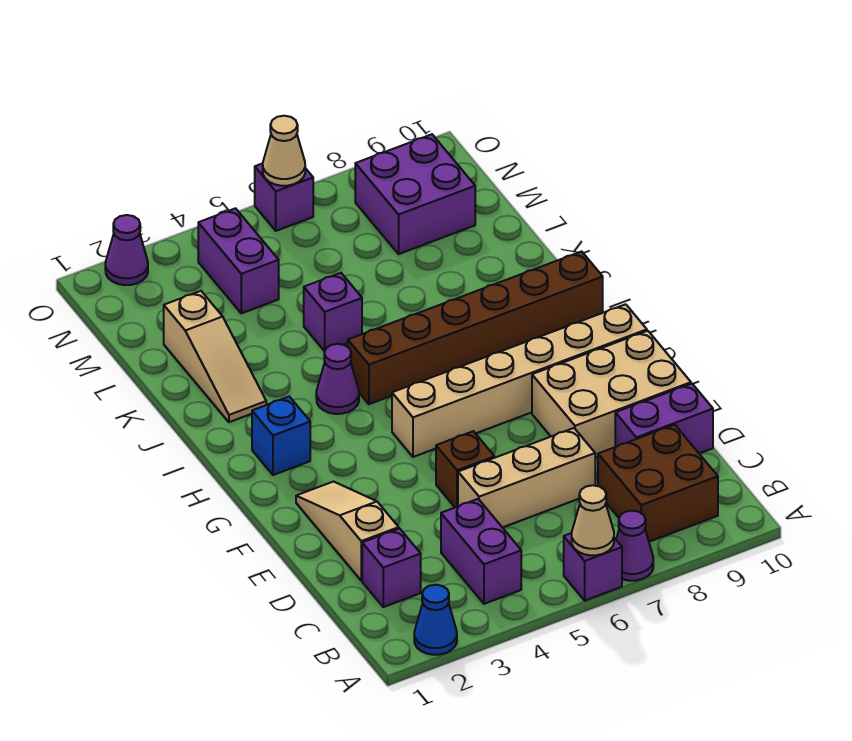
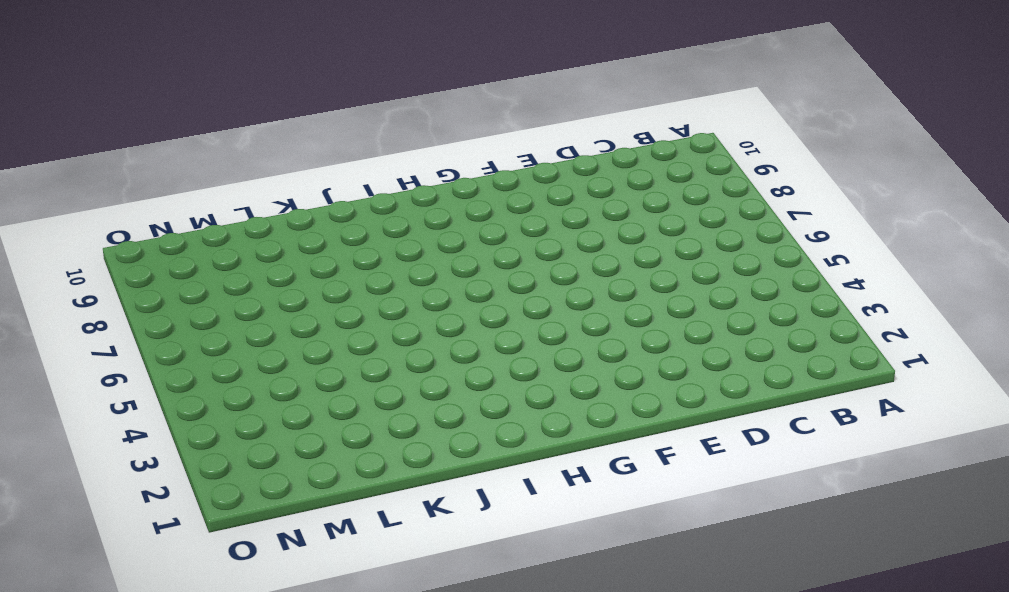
none -> blue 1x1 cone [414,585,457,655]
none -> purple 1x1 brick [564,533,622,600]
none -> purple 1x1 cone [616,511,653,581]

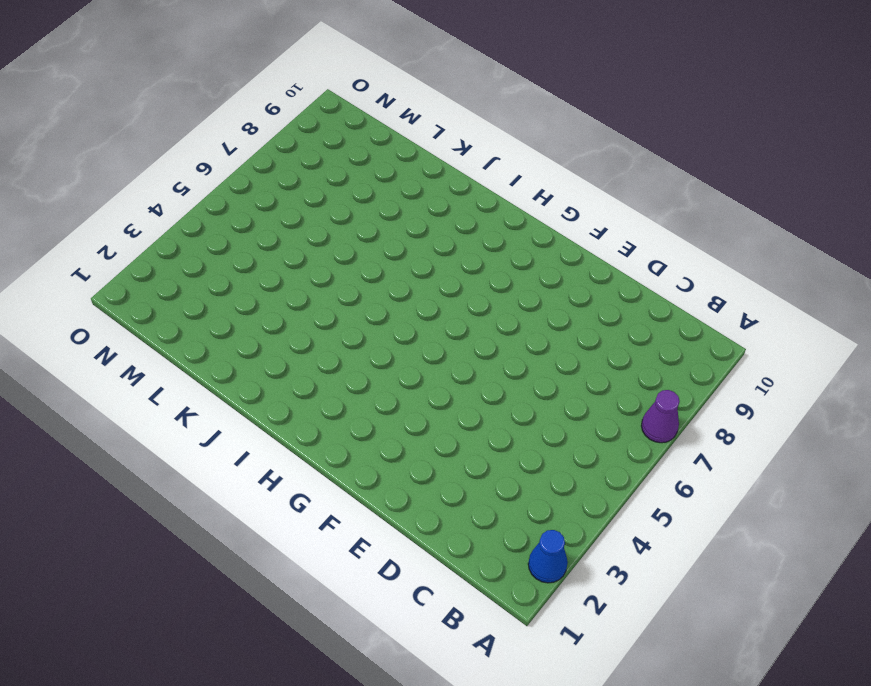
none -> purple 1x1 brick [564,533,622,600]
none -> purple 1x2 brick [441,499,521,604]
none -> brown 2x2 brick [598,425,718,542]

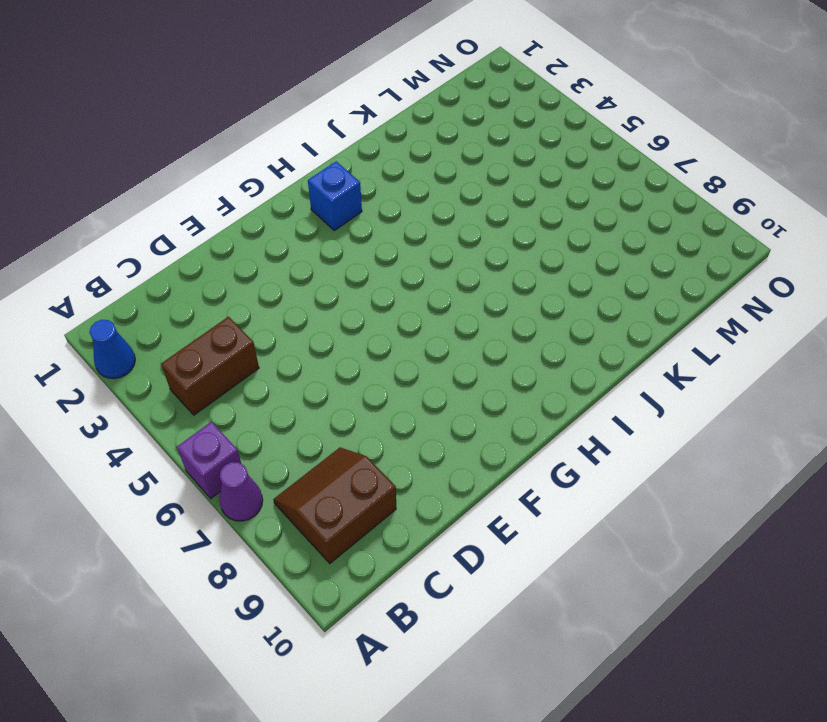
brown 1x2 brick [161,317,259,415] -> purple 1x2 brick [441,499,521,604]
brown 2x2 slope [273,447,396,563] -> brown 2x2 brick [598,425,718,542]
none -> purple 1x1 brick [362,529,421,607]
none -> tan 1x3 slope [296,482,399,581]
none -> tan 1x3 brick [458,428,595,528]

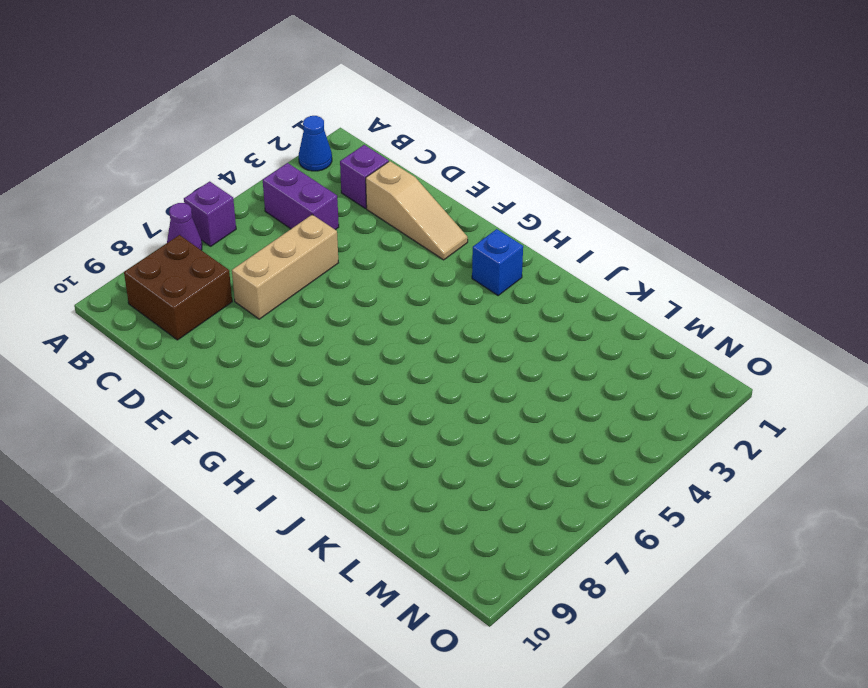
none -> purple 1x2 brick [615,384,713,453]
none -> brown 1x1 brick [436,431,495,507]
none -> tan 2x3 brick [532,331,691,458]

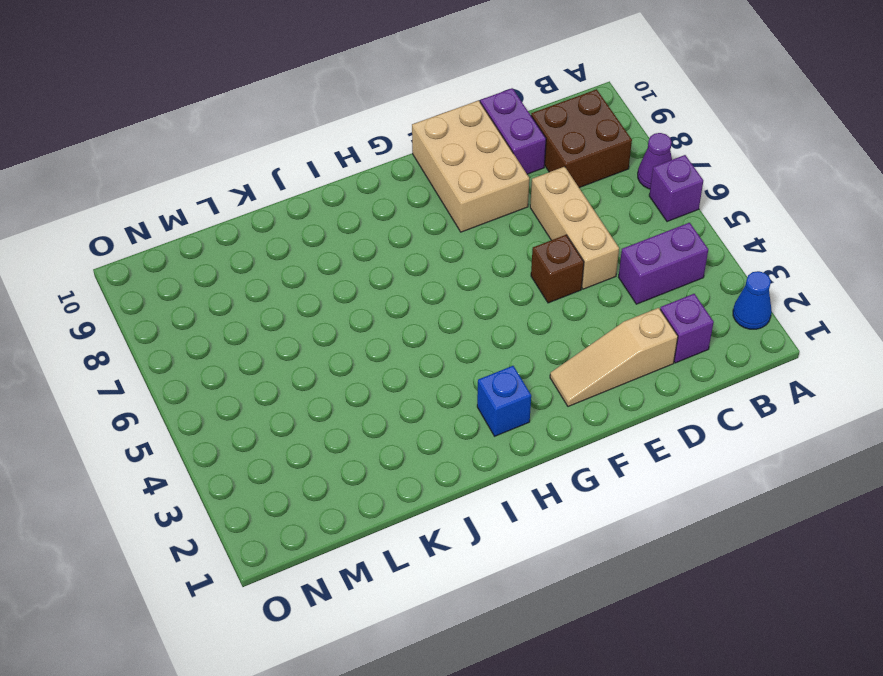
none -> tan 1x6 brick [392,304,647,457]
none -> purple 1x1 cone [316,344,359,414]
none -> brown 1x6 brick [348,251,603,404]

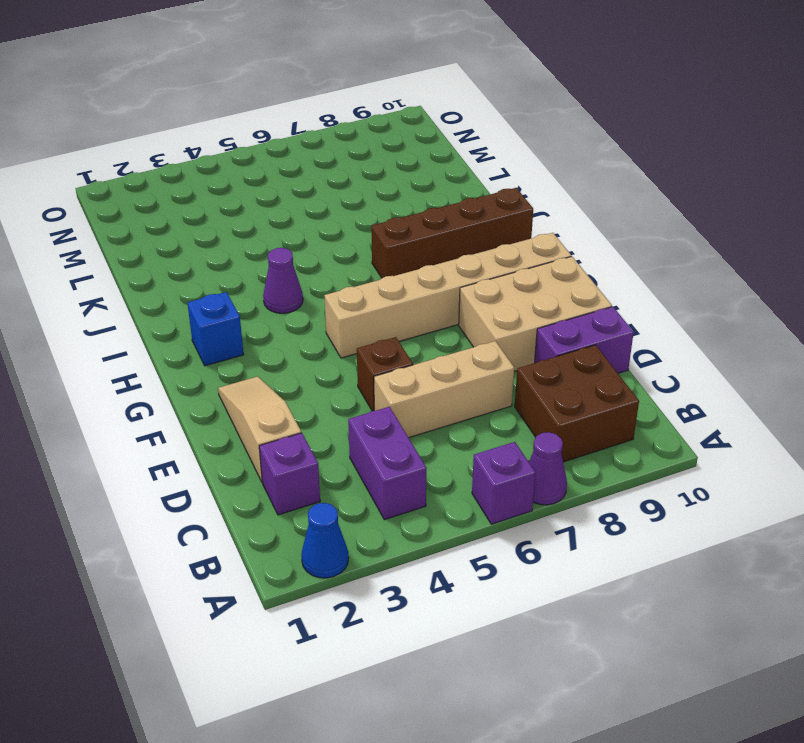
brown 1x4 brick [371,188,533,278] -> brown 1x6 brick [348,251,603,404]
none -> tan 1x3 slope [164,291,266,422]
none -> purple 1x1 brick [304,273,362,351]
none -> purple 1x2 brick [198,208,279,313]

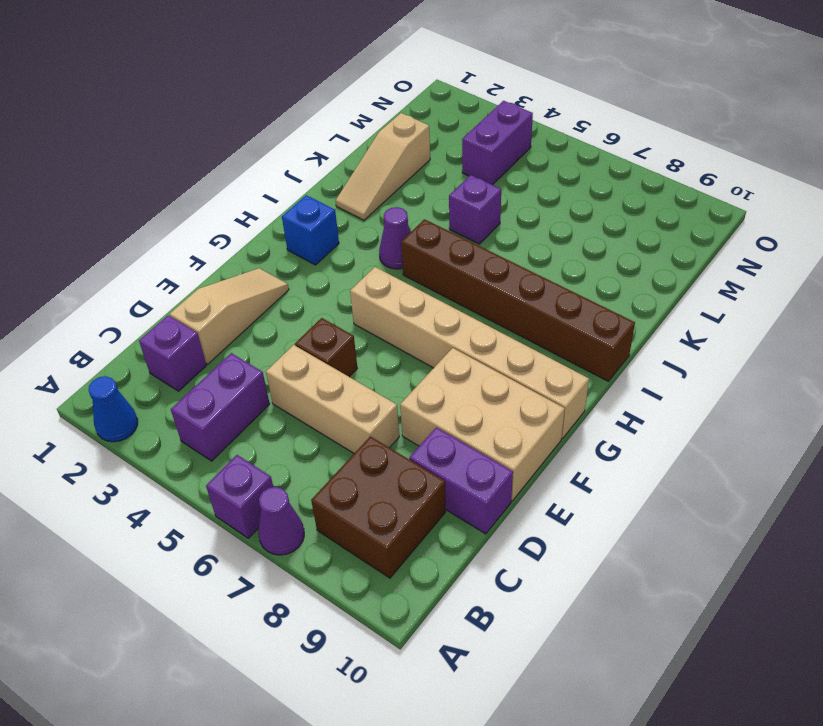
none -> purple 2x2 brick [355,134,475,254]
none -> purple 1x1 cone [105,215,148,285]
none -> purple 1x1 brick [255,163,313,231]

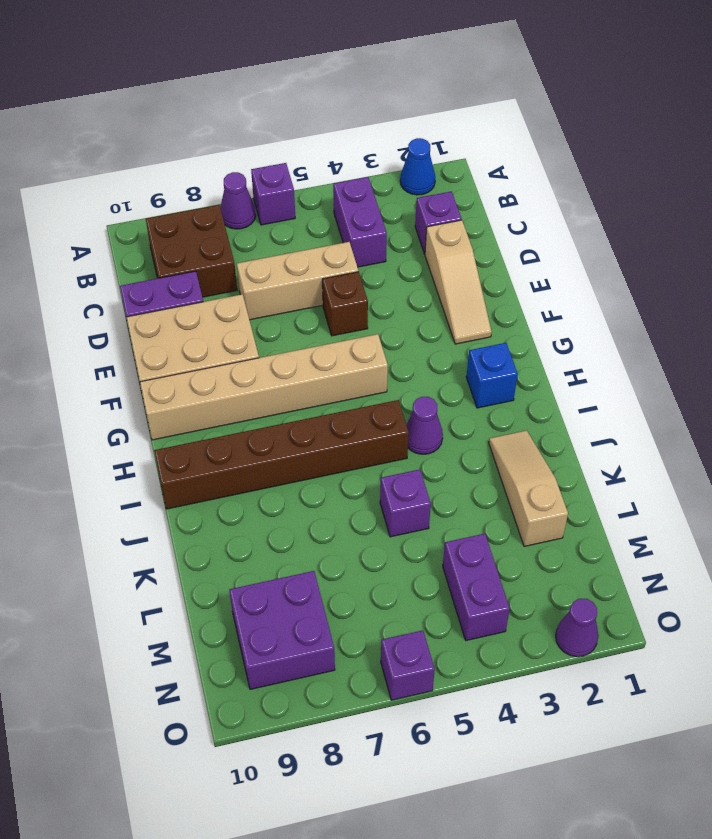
none -> tan 1x1 cone [572,485,614,555]
none -> tan 1x1 cone [263,116,305,186]

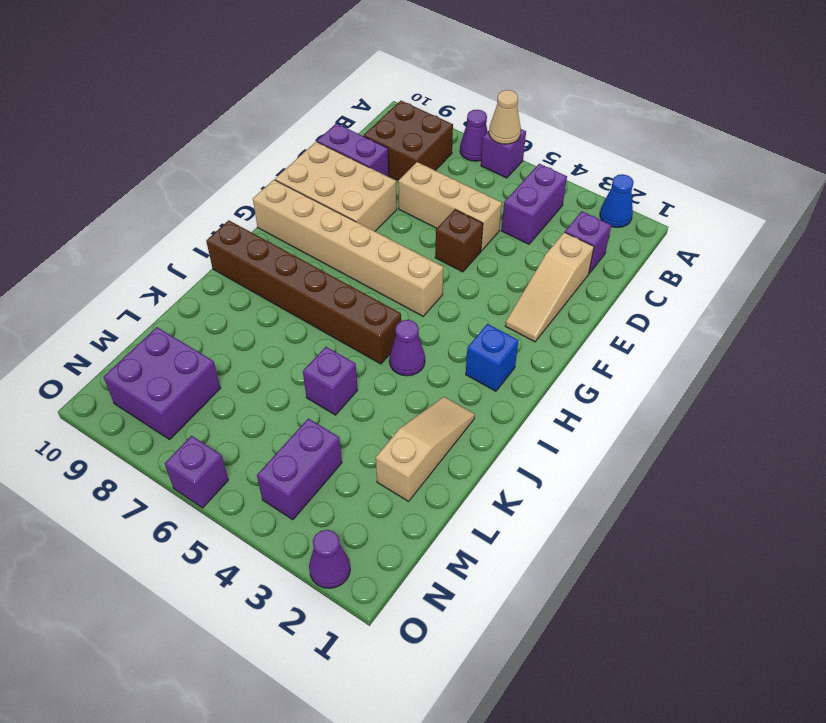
none -> tan 1x1 cone [263,116,305,186]

